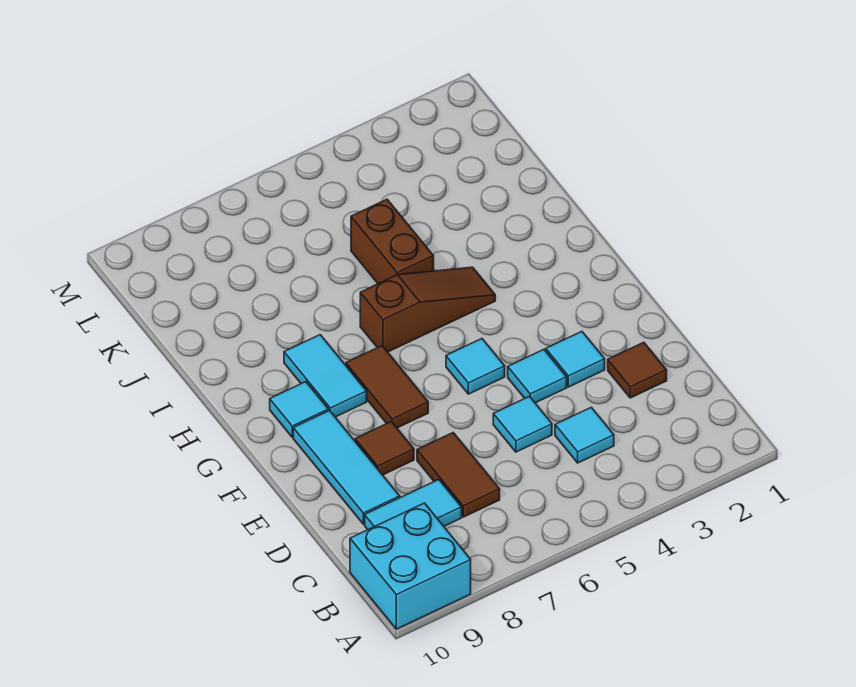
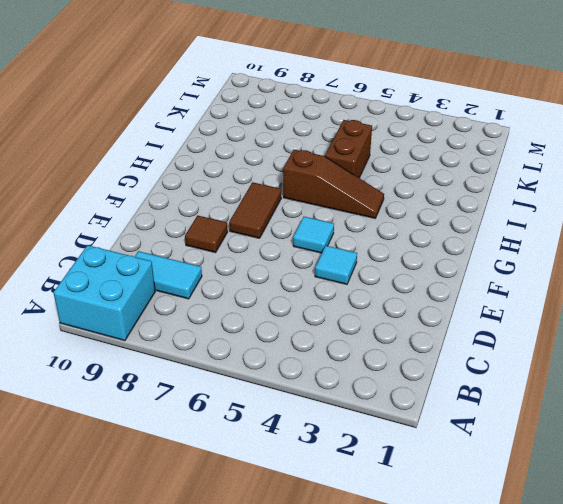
none -> cyan 1x1 tile [555,407,614,463]
none -> brown 1x2 tile [417,433,500,517]
none -> brown 1x1 tile [608,342,667,398]

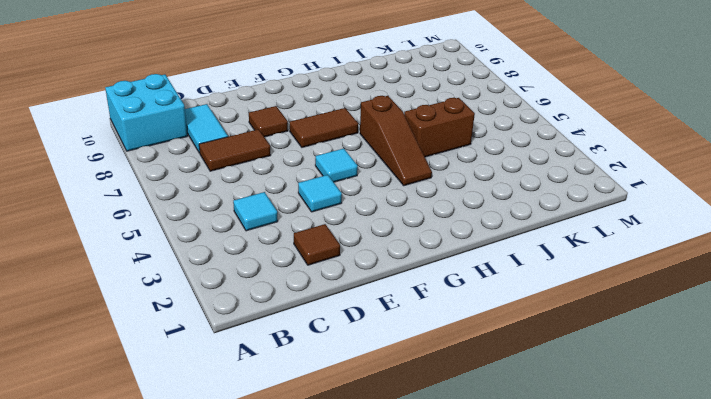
none -> cyan 1x1 tile [493,396,552,452]
none -> cyan 1x3 tile [293,411,400,524]
none -> cyan 1x1 tile [546,332,605,387]

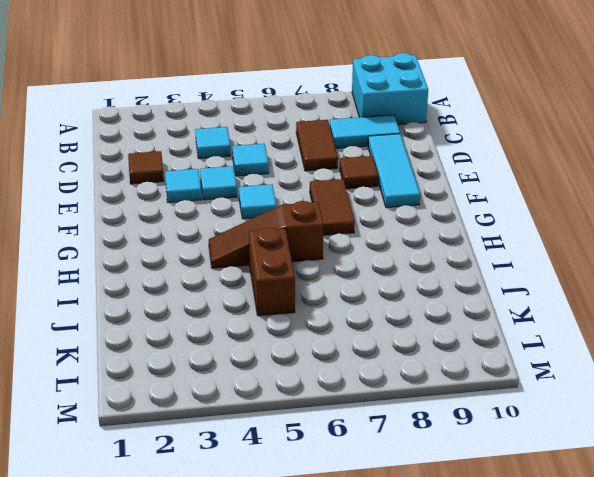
none -> cyan 1x2 tile [284,335,367,417]
none -> cyan 1x1 tile [270,382,328,437]

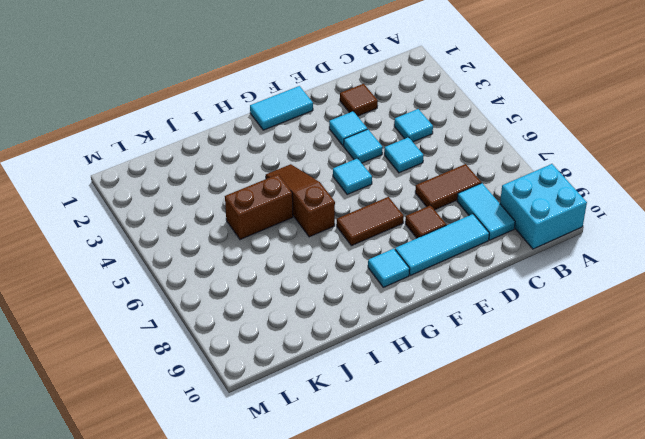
cyan 1x2 tile [250,86,313,130] -> cyan 1x2 tile moved to [284,335,367,417]

